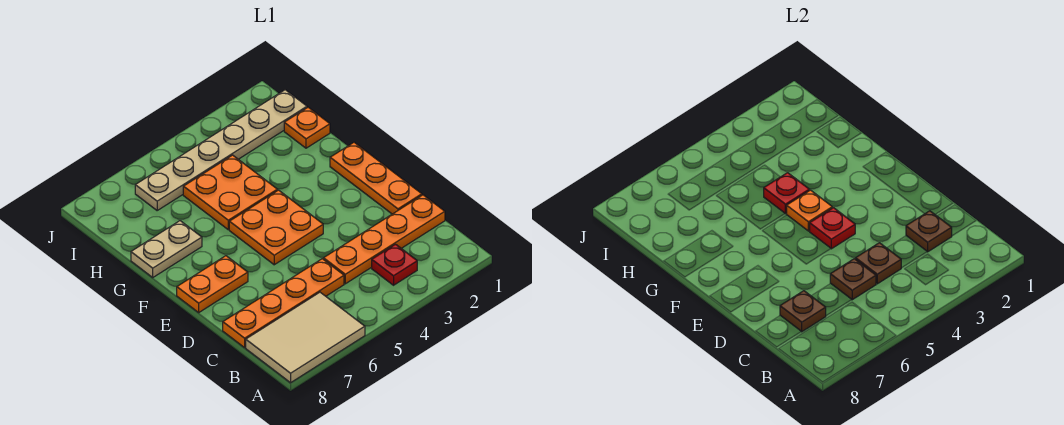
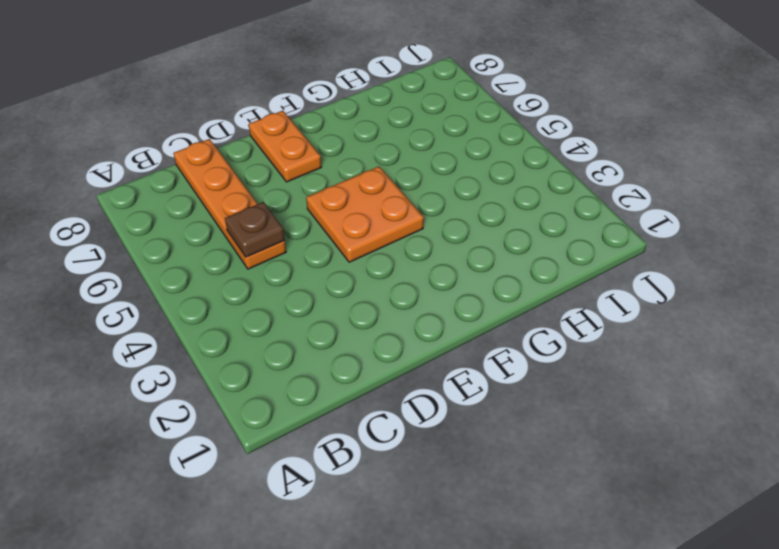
none -> tan 2x3 tile [246,292,365,383]
none -> red 1x1 plate [372,244,417,285]
none -> orange 1x4 plate [323,195,445,284]

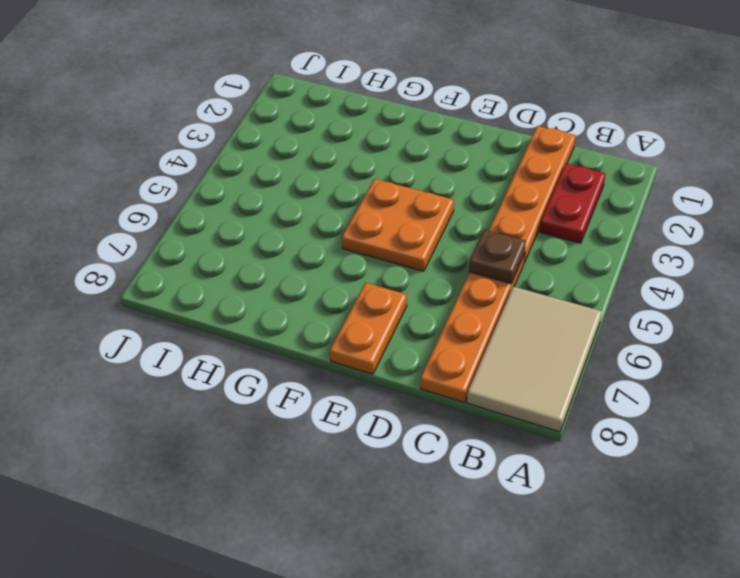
red 1x2 plate [540,163,606,243] -> red 1x1 plate [372,244,417,285]
none -> orange 1x3 plate [330,142,422,214]
none -> orange 2x2 plate [183,155,277,230]
none -> tan 1x2 plate [131,221,202,277]

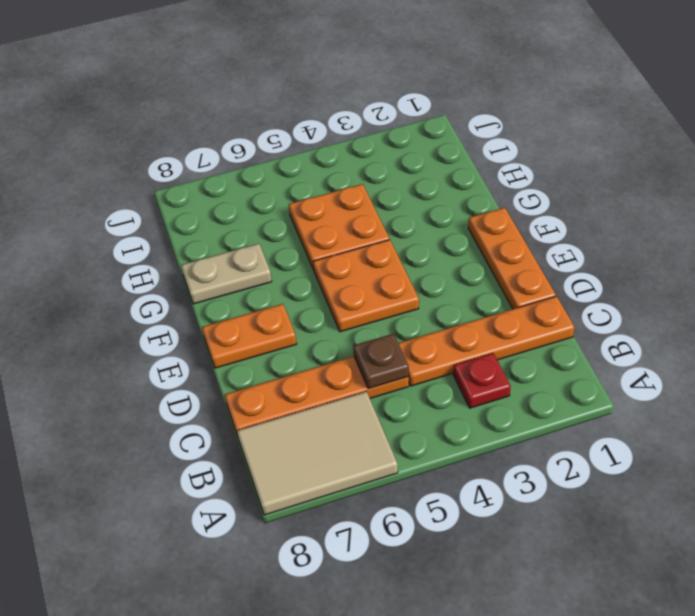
none -> orange 1x1 plate [284,107,330,148]
none -> tan 1x6 plate [135,90,307,210]
none -> brown 1x1 plate [906,211,952,252]

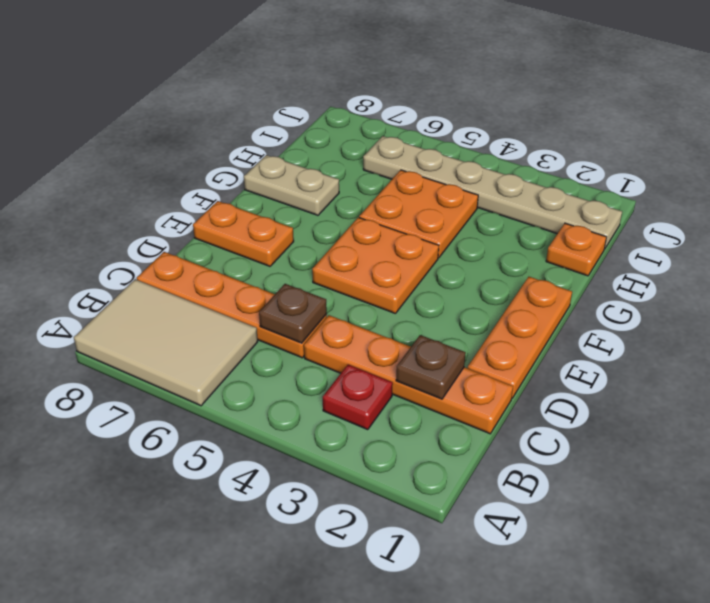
none -> brown 1x1 plate [855,243,901,284]
none -> brown 1x1 plate [780,291,826,332]
none -> red 1x1 plate [810,208,855,249]

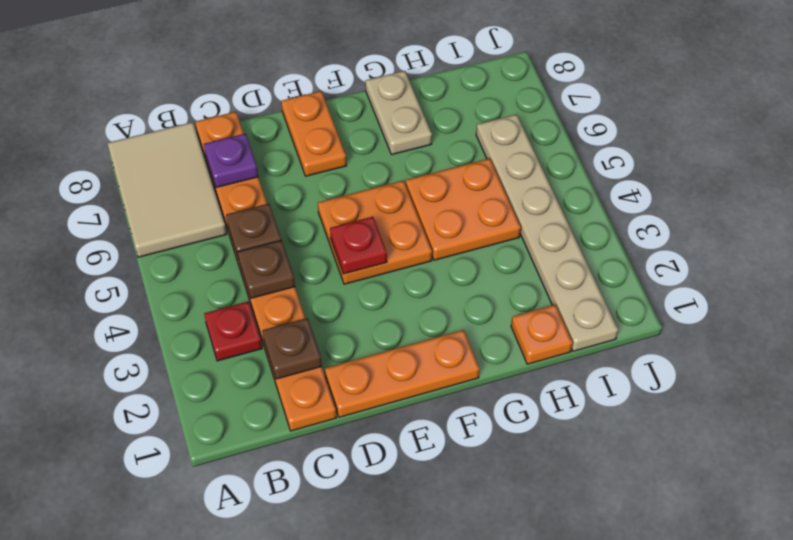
purple 1x1 plate [204,133,258,187] -> brown 1x1 plate [780,291,826,332]
none -> orange 1x1 plate [787,190,832,231]
none -> red 1x1 plate [764,173,809,214]

